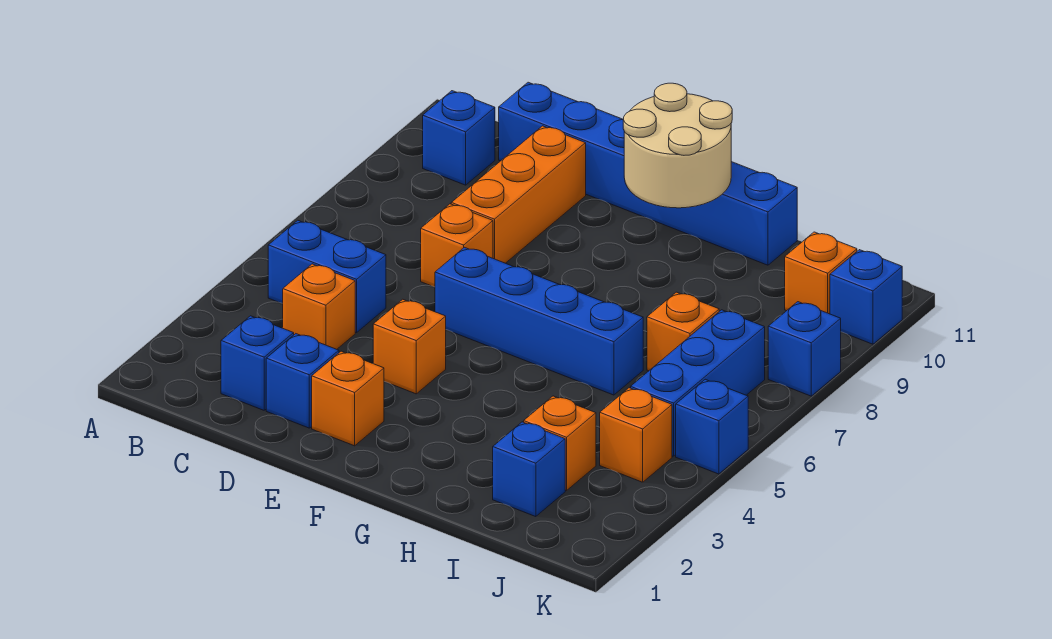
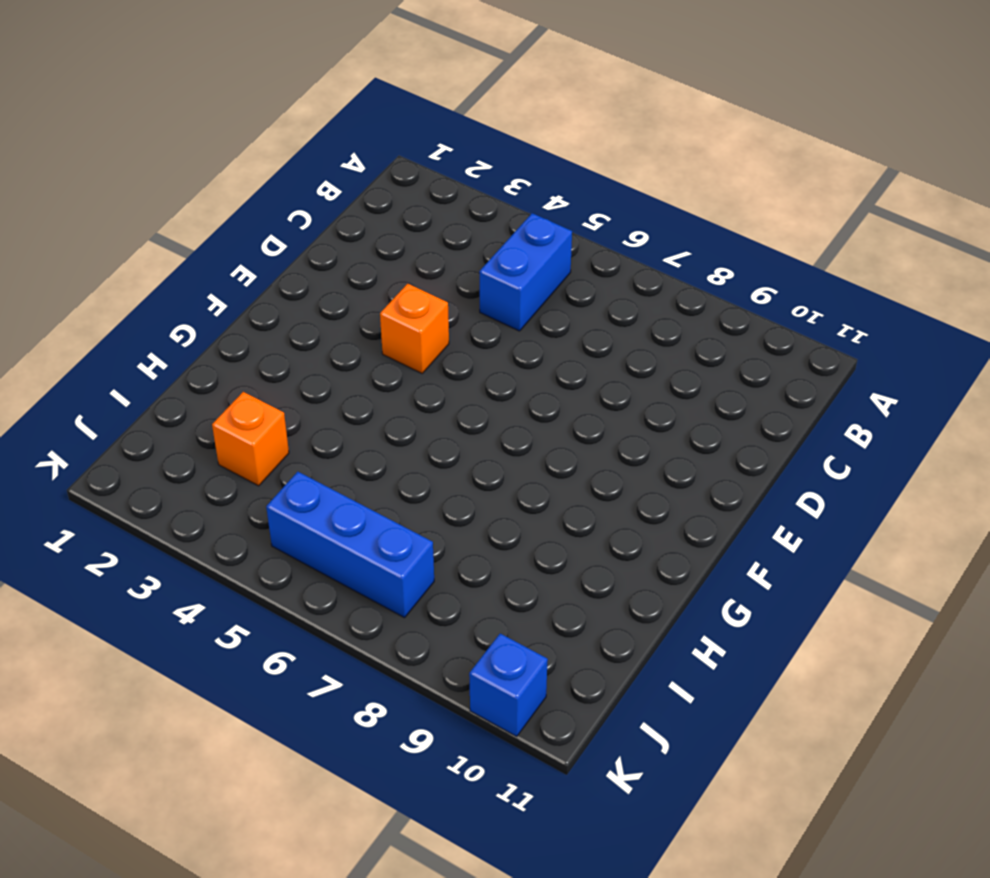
none -> blue 1x1 brick [423,91,495,185]
none -> blue 1x1 brick [221,316,294,410]
none -> orange 1x1 brick [283,264,355,349]

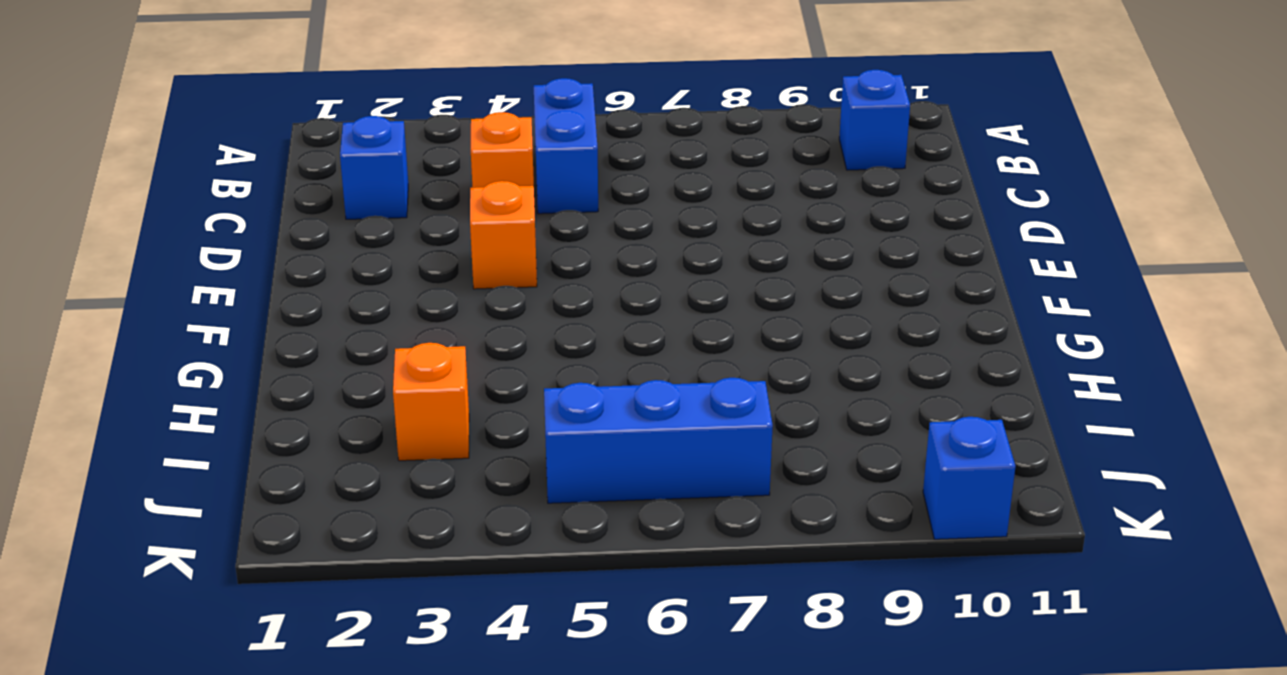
none -> blue 1x6 brick [499,82,797,265]
none -> blue 1x1 brick [266,334,339,428]
none -> orange 1x1 brick [421,204,493,287]

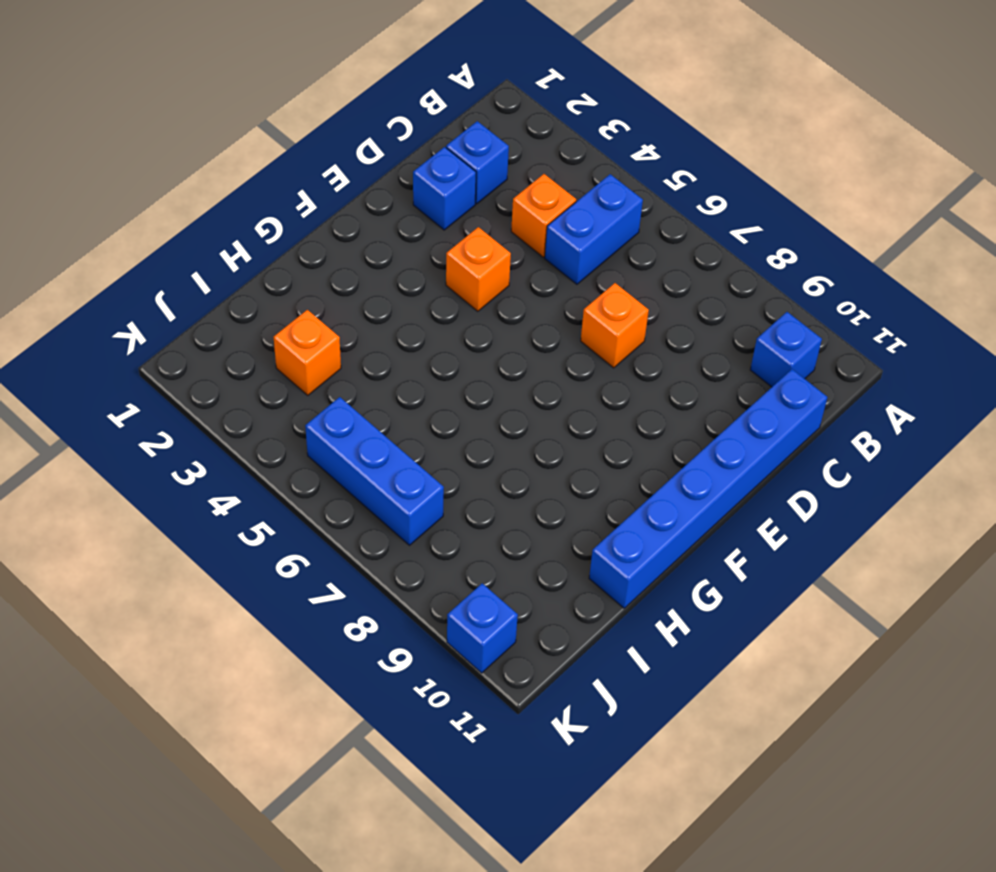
none -> orange 1x3 brick [451,126,586,263]
none -> orange 1x1 brick [312,351,384,446]
none -> blue 1x4 brick [435,247,643,395]

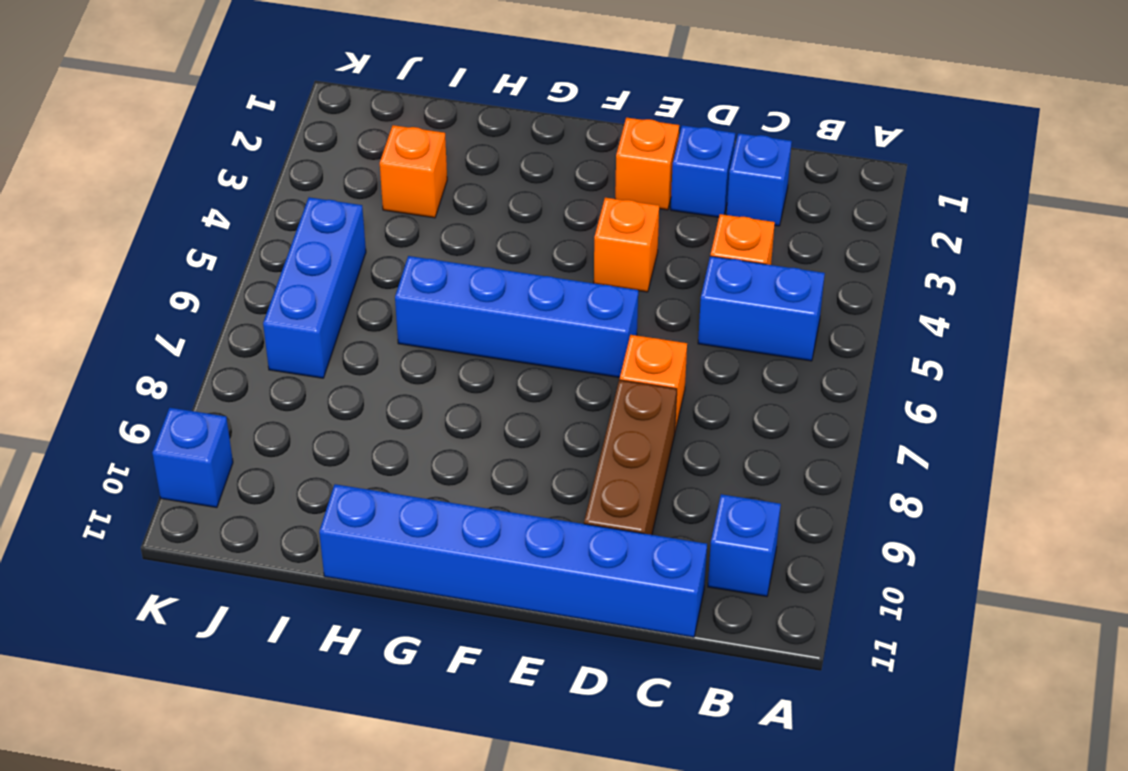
brown 1x3 brick [584,380,677,535] -> orange 1x3 brick [451,126,586,263]
none -> blue 1x1 brick [493,422,565,517]
none -> orange 1x1 brick [647,292,719,371]
none -> orange 1x1 brick [600,388,672,482]

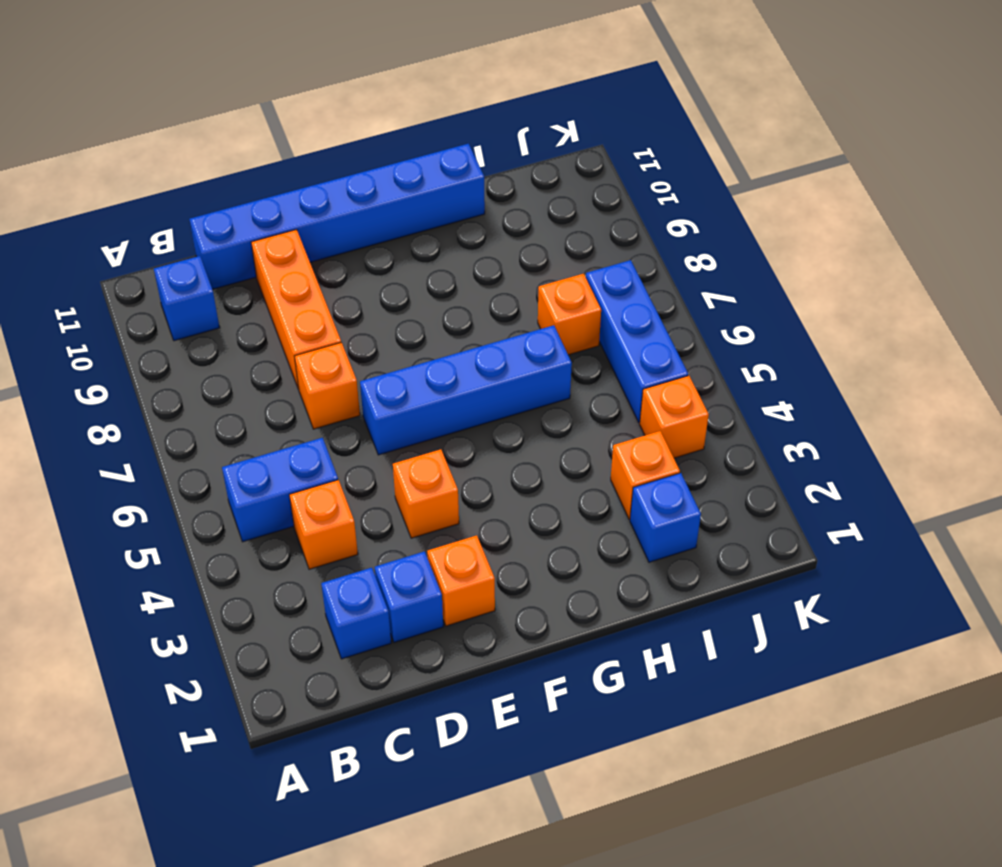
none -> orange 1x1 brick [785,232,857,314]
none -> blue 1x1 brick [676,379,748,474]
none -> blue 1x1 brick [768,302,841,396]

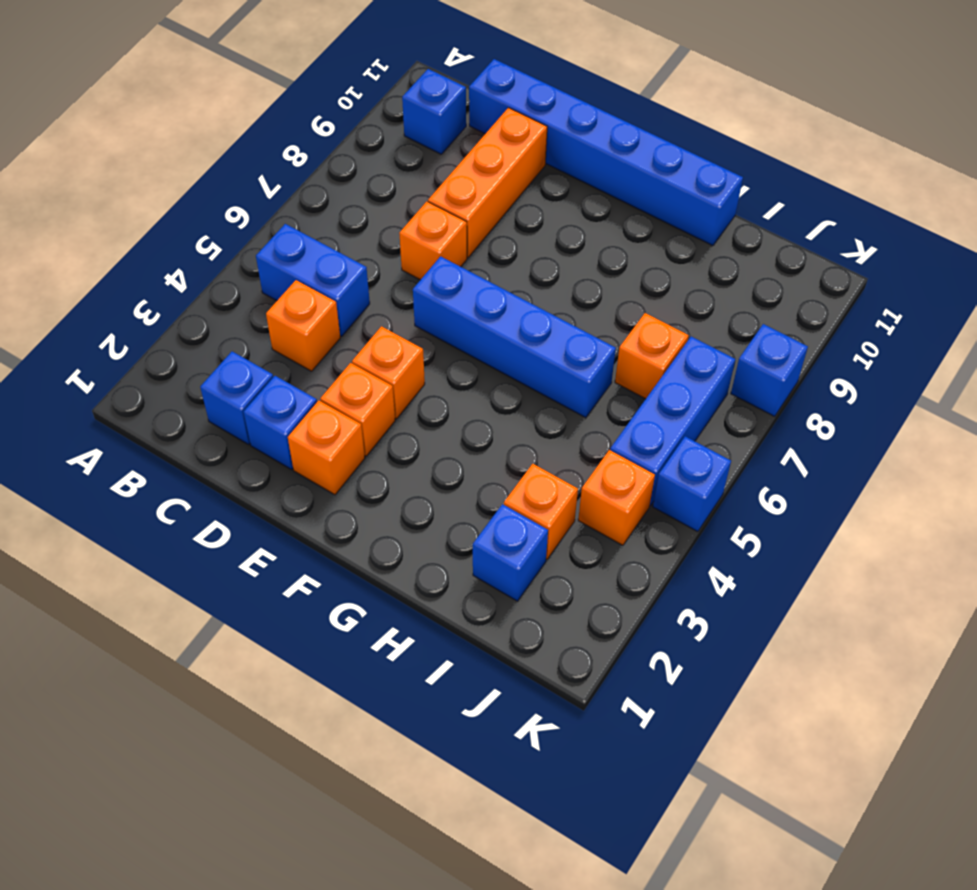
orange 1x1 brick [320,363,395,456] -> orange 1x1 brick moved to [785,232,857,314]
none -> blue 1x1 brick [830,250,902,344]
none -> tan 2x2 round brick [623,83,732,208]

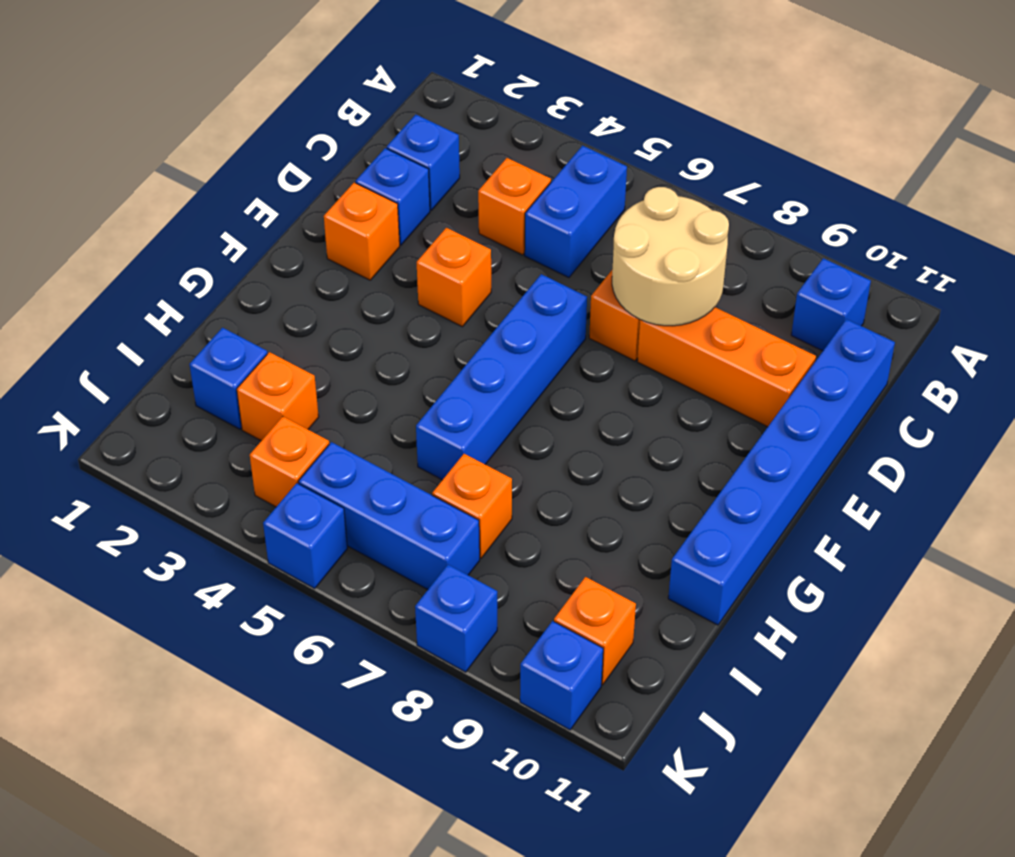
tan 2x2 round brick [612,187,729,326] -> tan 2x2 round brick moved to [623,83,732,208]

